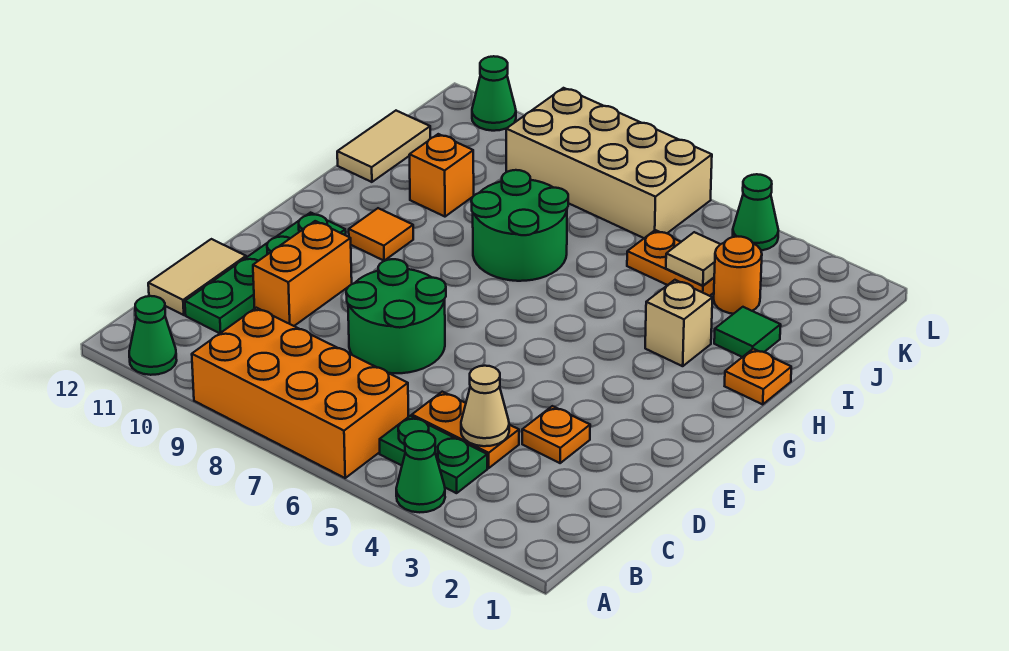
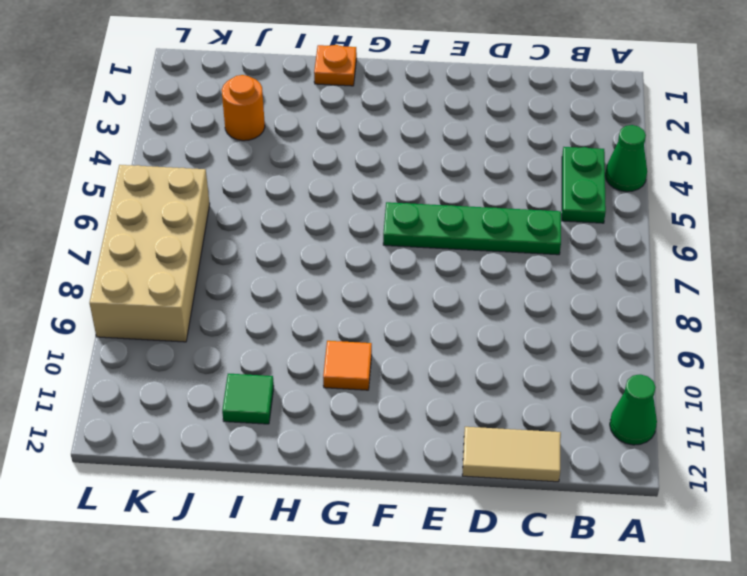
green 1x4 plate [383,202,561,255] -> green 1x4 plate moved to [185,213,346,333]
green 1x1 tile [222,374,274,424] -> green 1x1 tile moved to [714,307,781,357]
none -> orange 2x4 brick [192,308,408,478]
none -> orange 1x2 plate [412,392,519,468]
none -> orange 1x1 plate [522,406,590,463]

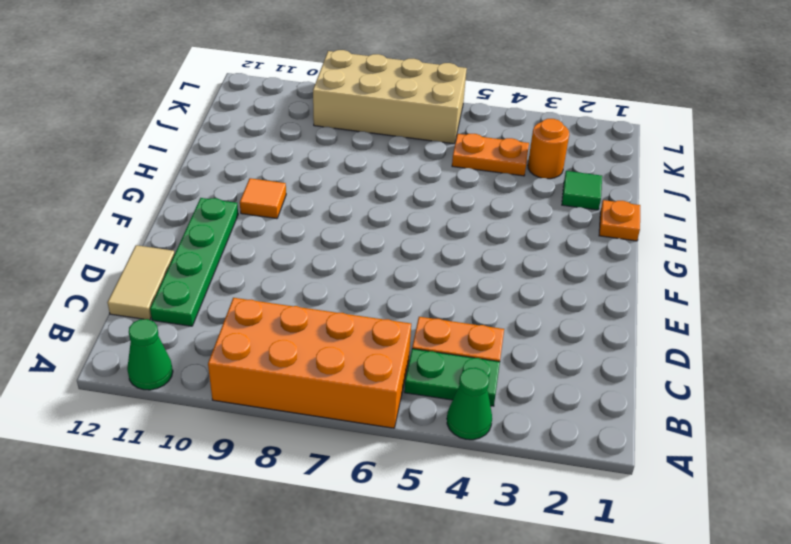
none -> orange 1x1 plate [522,406,590,463]
none -> green 2x2 round brick [346,259,446,373]
none -> orange 1x2 brick [253,221,352,326]

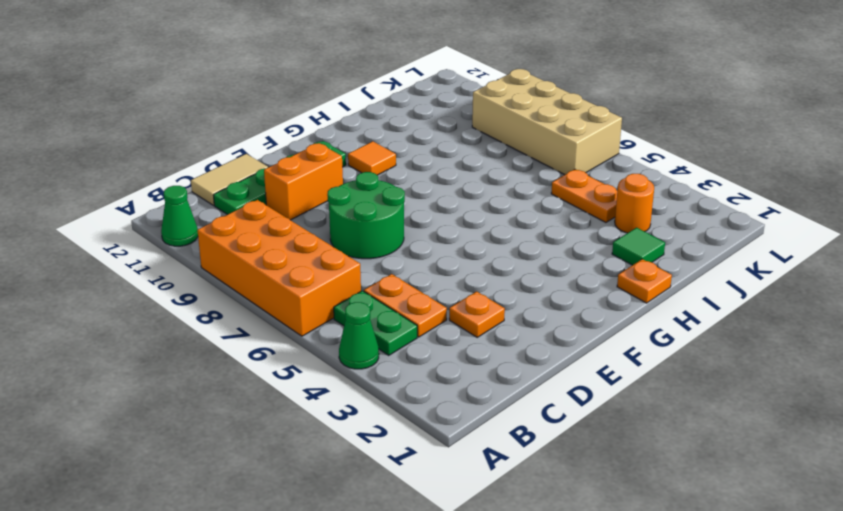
none -> tan 1x1 brick [645,280,712,366]
none -> green 2x2 round brick [471,170,568,281]
none -> orange 1x1 brick [409,134,474,217]

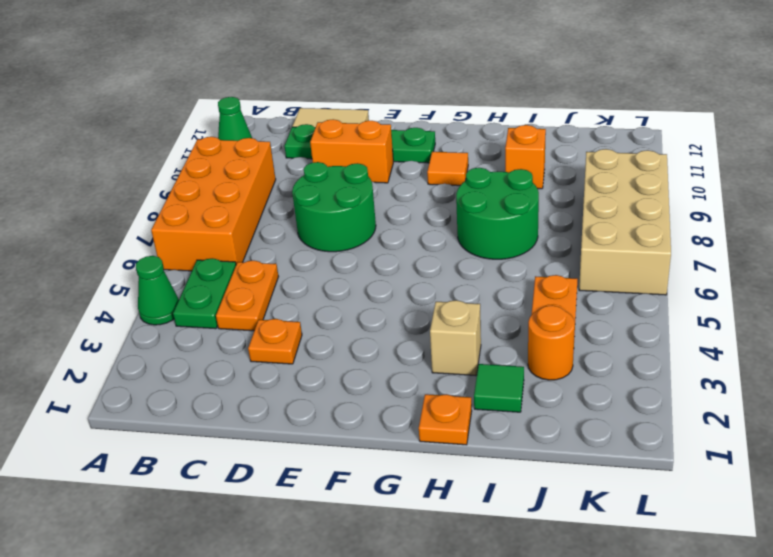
none -> tan 1x2 tile [337,111,430,182]
none -> green 1x1 cone [733,174,778,250]
none -> green 1x1 cone [472,56,516,131]

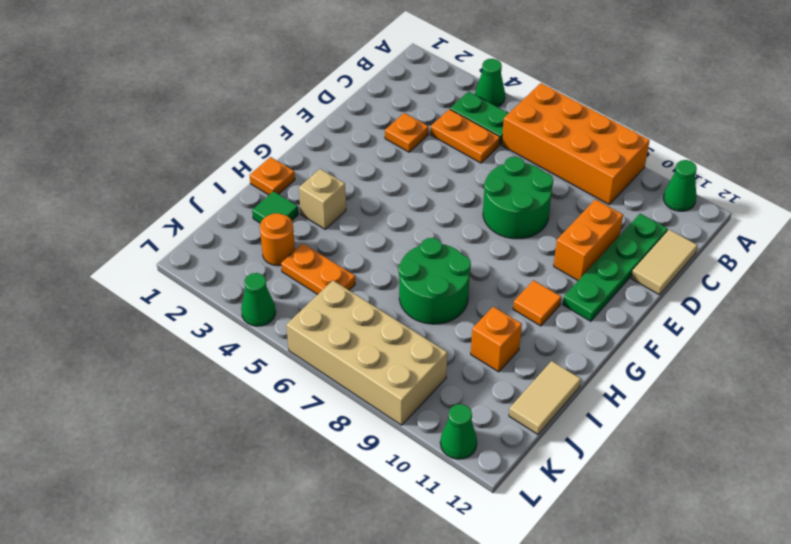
none -> tan 1x1 cone [461,366,509,446]
none -> tan 1x1 tile [666,232,720,286]

